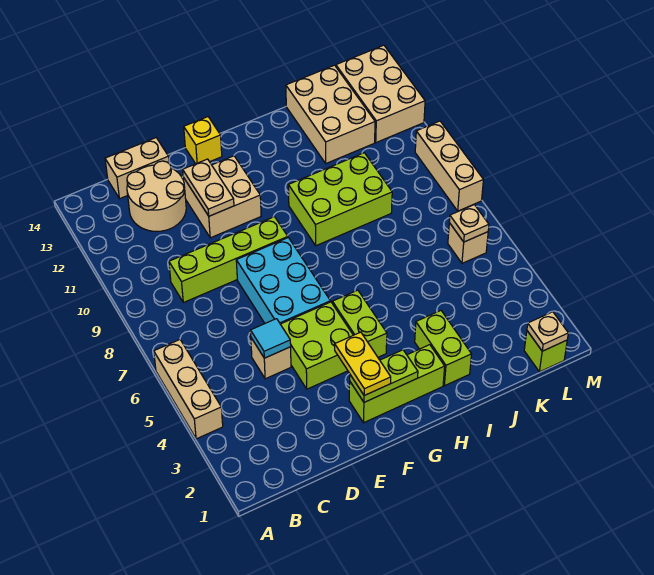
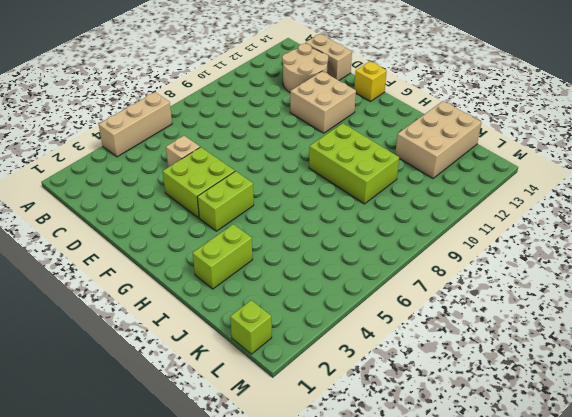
none -> lime 1x4 brick [169,217,288,303]
none -> cyan 2x3 brick [236,238,330,324]
none -> lime 1x3 brick [349,345,445,423]

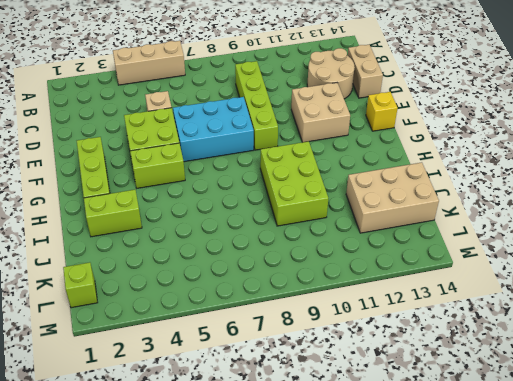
none -> tan 1x1 brick [448,223,488,263]
none -> tan 2x3 brick [336,45,425,143]
none -> tan 1x3 brick [415,121,483,211]

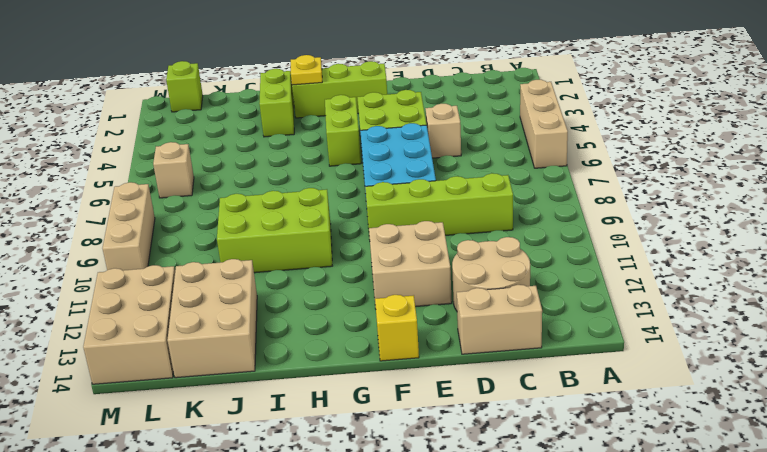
yellow 1x1 plate [290,55,322,85] -> none
none -> cyan 1x1 tile [251,319,291,358]
none -> tan 1x2 plate [183,159,234,216]
none -> lime 1x2 plate [350,350,418,402]

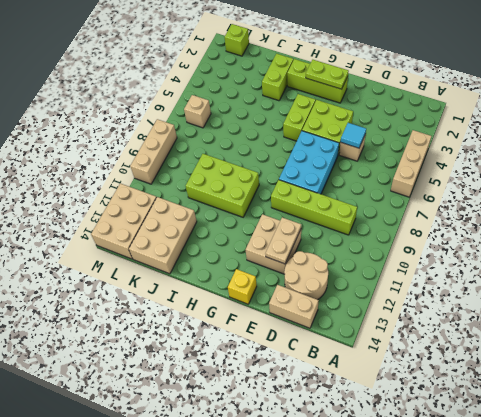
none -> tan 1x1 plate [527,312,568,351]
none -> tan 1x1 plate [449,205,489,242]
none -> yellow 1x2 plate [335,332,391,396]

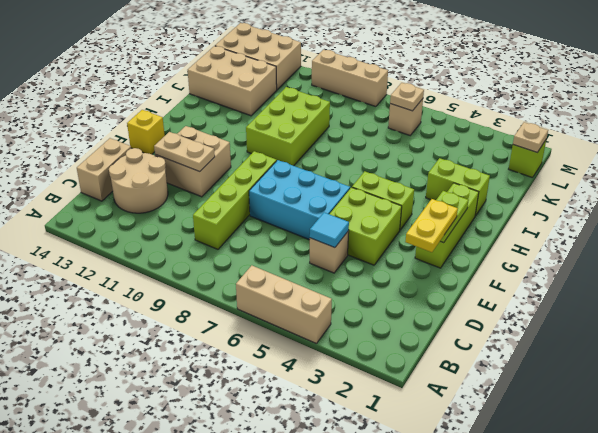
yellow 1x2 plate [405,199,458,252] -> yellow 1x2 plate turned to [335,332,391,396]

